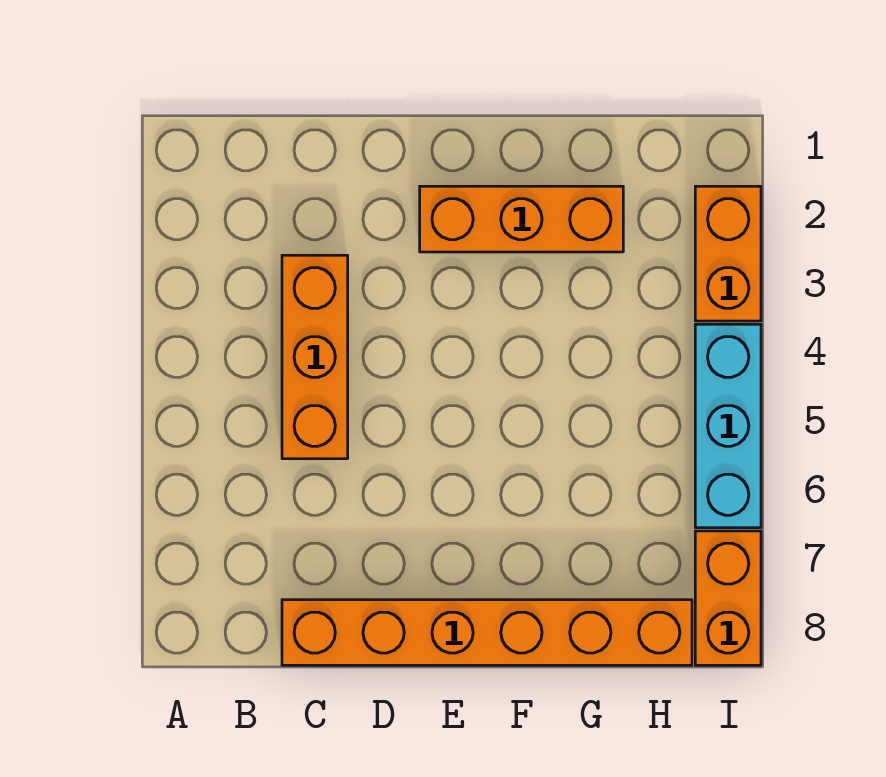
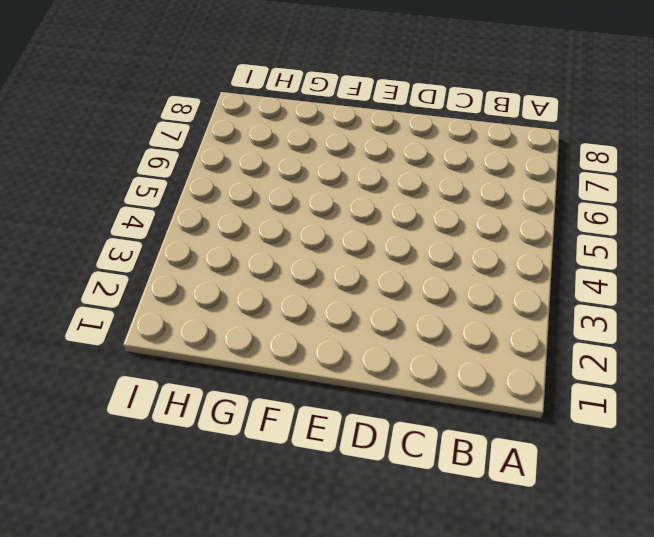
none -> orange 1x3 brick [282,255,348,459]
none -> orange 1x6 brick [282,600,692,665]

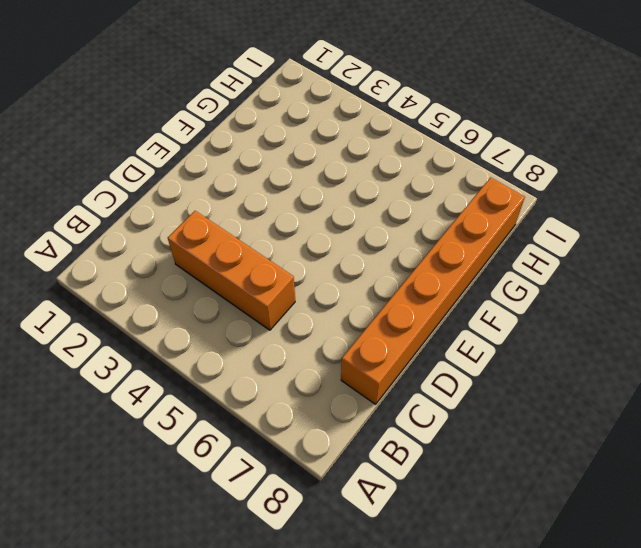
none -> orange 1x3 brick [420,186,623,252]
none -> orange 1x2 brick [695,186,761,321]

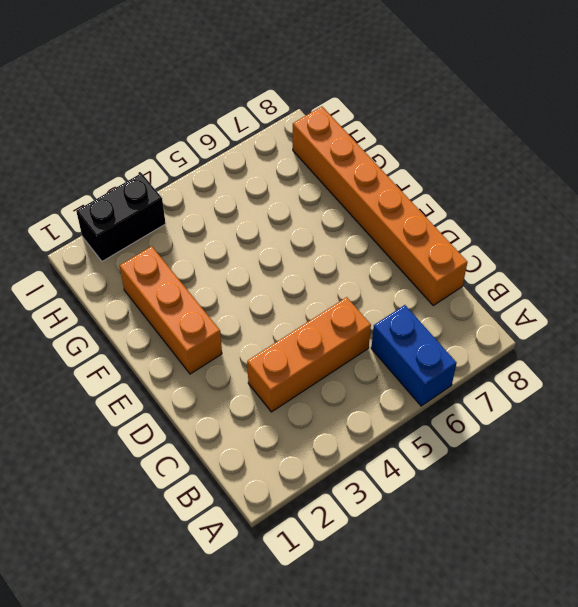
blue 1x2 brick [371,305,457,406] -> none
black 1x2 brick [76,173,166,261] -> orange 1x2 brick [695,186,761,321]
none -> cyan 1x3 brick [695,324,761,528]
none -> orange 1x2 brick [695,531,761,665]

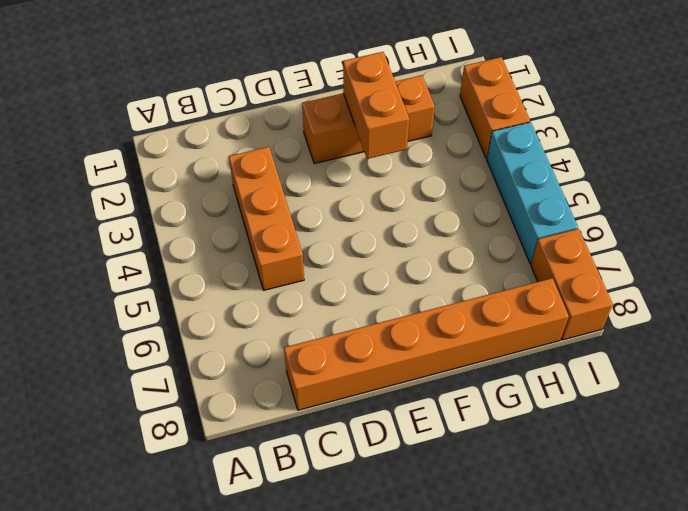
orange 1x2 brick [343,52,409,159] -> none

